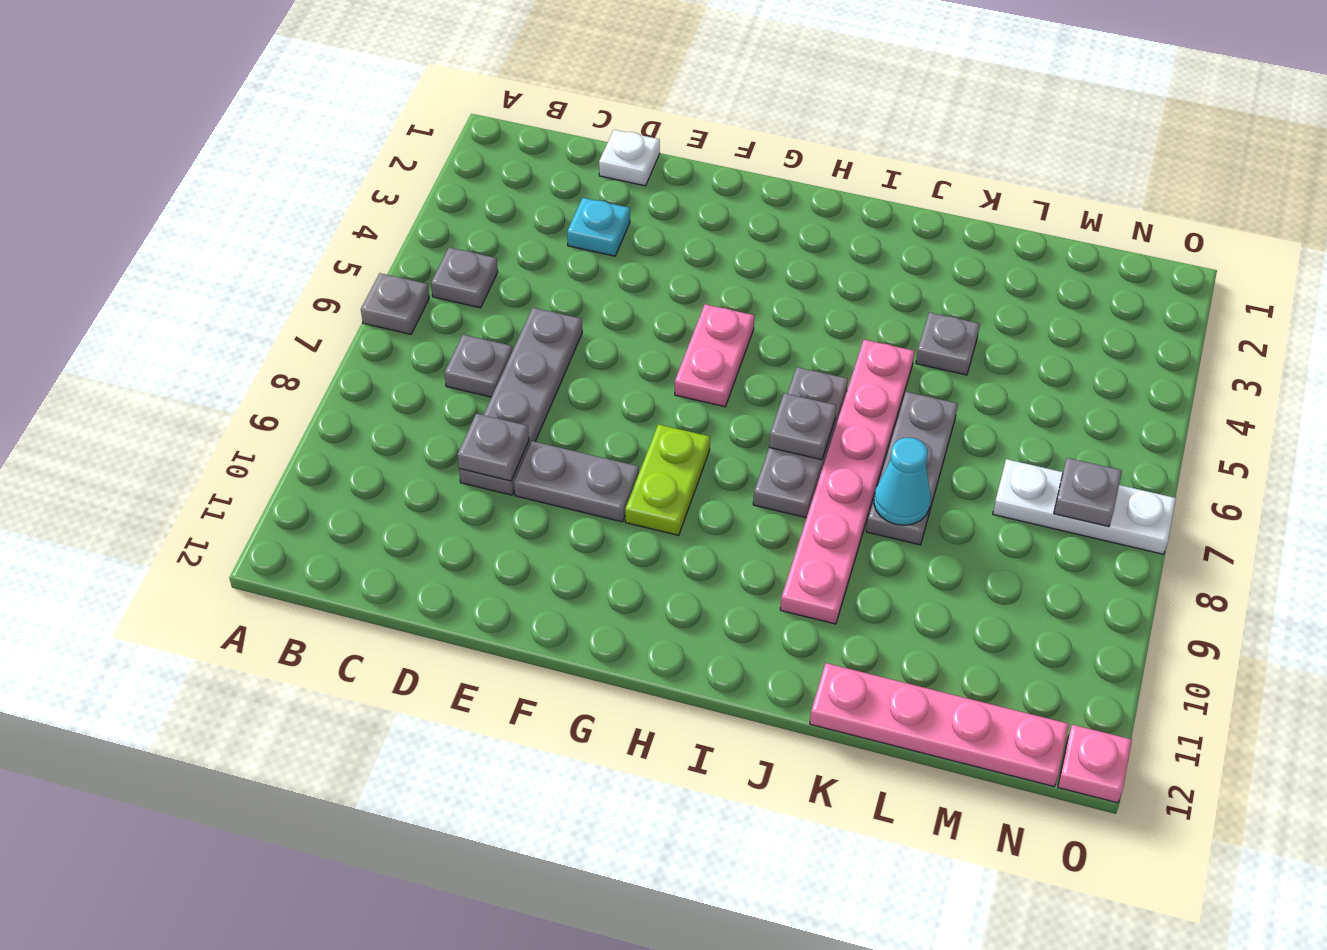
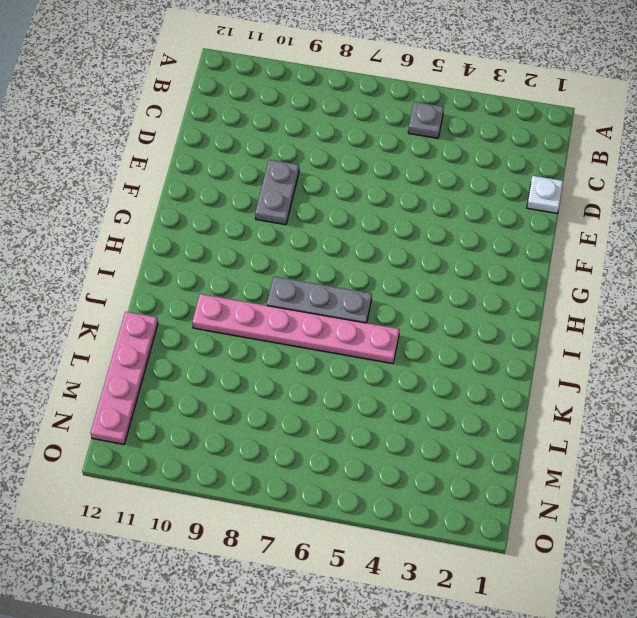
none -> grey 1x1 plate [361,273,429,334]
none -> grey 1x1 plate [445,335,513,397]
none -> cyan 1x1 plate [567,198,630,256]

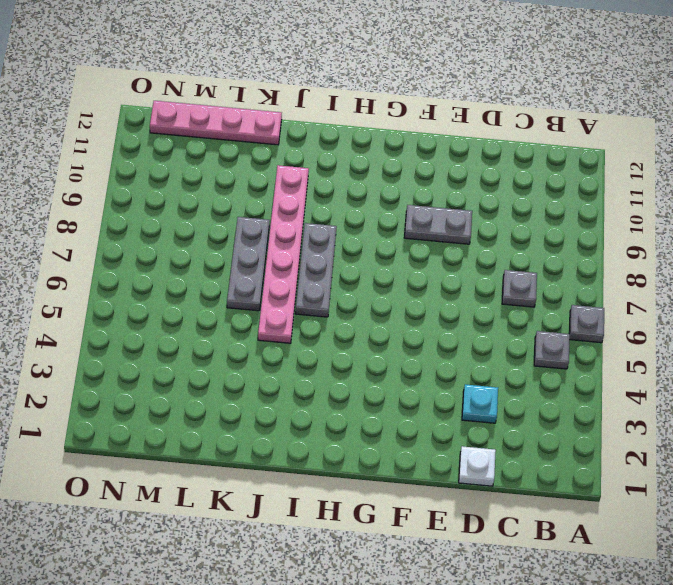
none -> grey 1x4 plate [459,308,582,495]
none -> pink 1x2 plate [675,304,754,407]
none -> lime 1x2 plate [625,424,710,535]

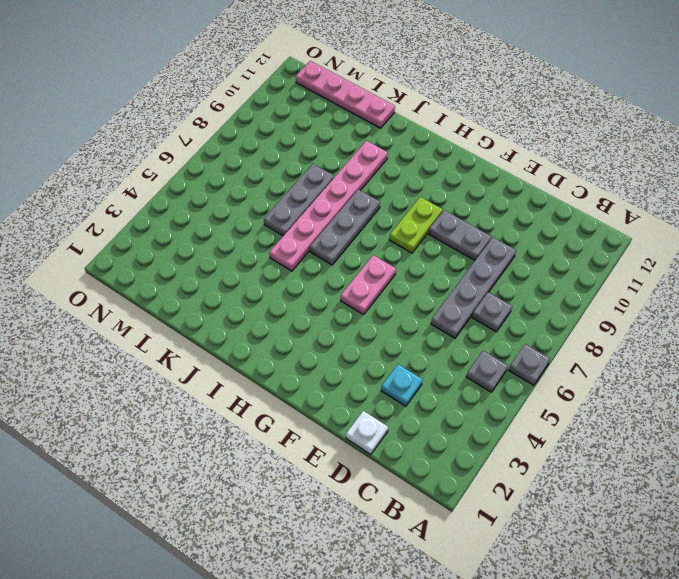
none -> grey 1x1 plate [916,313,980,375]
none -> white 1x3 plate [993,459,1176,554]
none -> pink 1x1 plate [1058,725,1132,803]

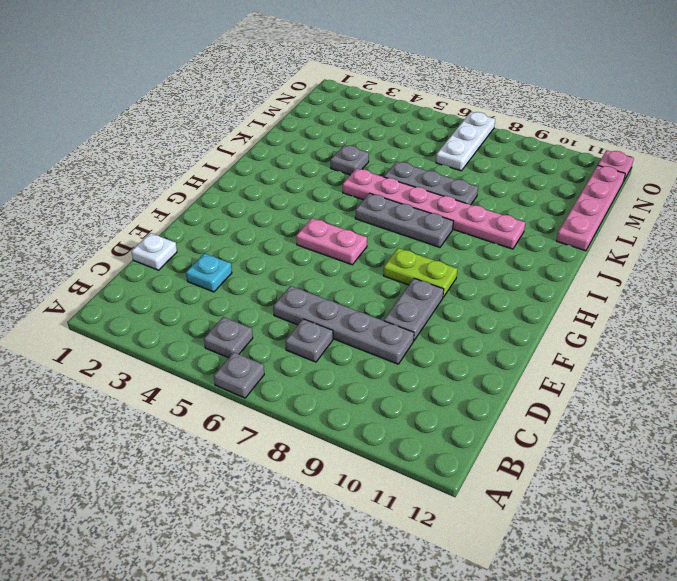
none -> grey 1x1 plate [457,414,529,481]
none -> grey 1x1 plate [769,393,837,460]
none -> cyan 1x1 cone [874,438,931,525]

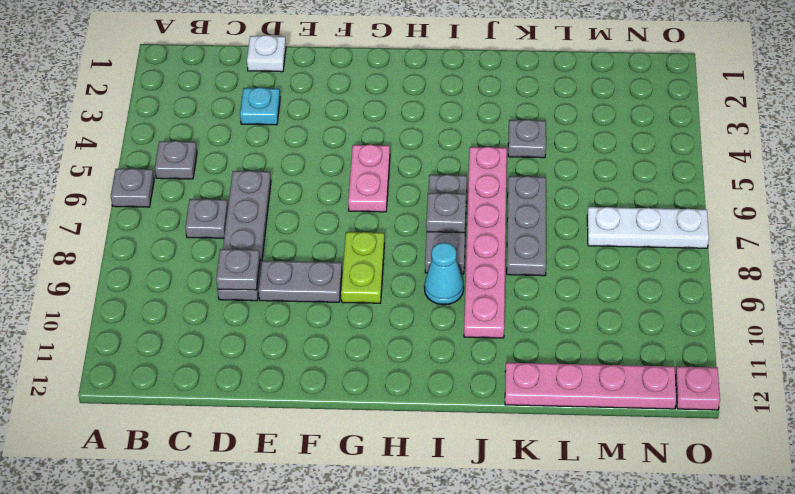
cyan 1x1 cone [424,243,464,305] -> cyan 1x1 cone moved to [874,438,931,525]
none -> grey 1x1 plate [1054,458,1122,527]

